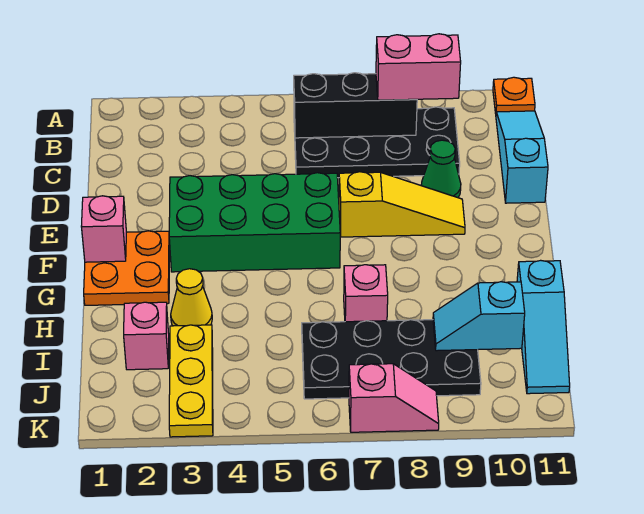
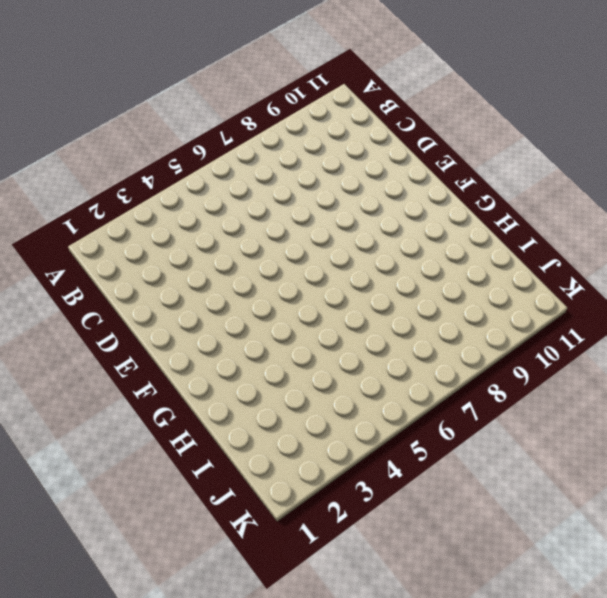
none -> orange 1x1 plate [493,77,535,114]
none -> black 2x4 plate [294,107,460,178]
none -> cyan 1x3 slope [496,111,548,203]

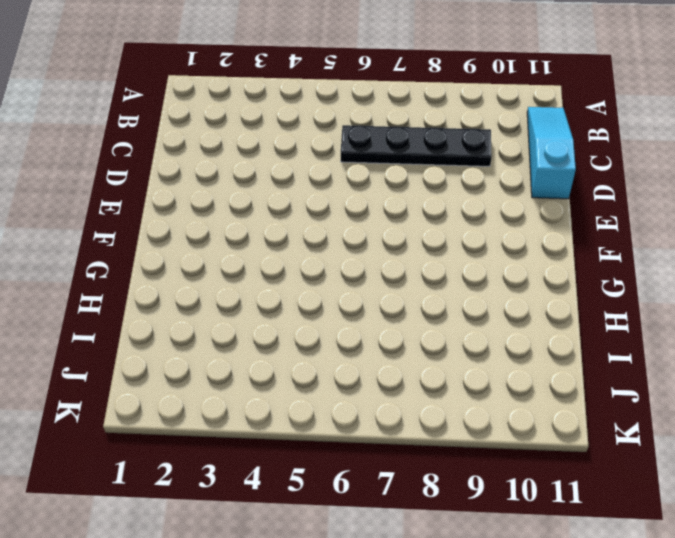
black 1x4 plate [341,125,492,166] -> black 2x4 plate [294,107,460,178]
none -> orange 1x1 plate [493,77,535,114]
none -> green 1x1 cone [421,140,461,198]
none -> green 2x4 brick [169,173,340,272]

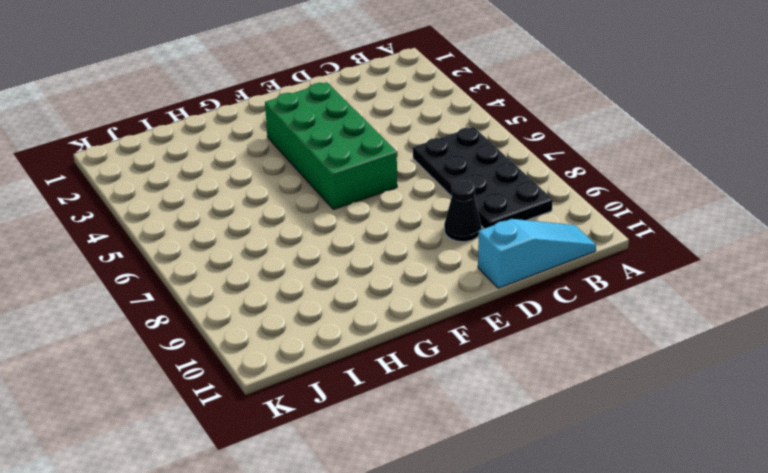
black 1x1 cone [444,180,481,242] -> green 1x1 cone [421,140,461,198]
none -> orange 1x1 plate [493,77,535,114]
none -> yellow 1x3 slope [339,172,465,237]
none -> orange 2x2 plate [84,231,170,305]

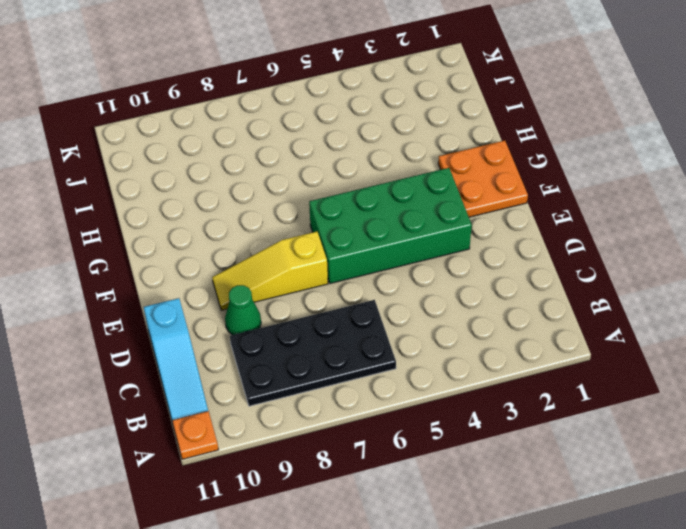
none -> yellow 1x1 cone [171,269,212,326]
none -> pink 1x1 brick [344,265,388,322]
none -> cyan 1x3 slope [517,260,570,394]

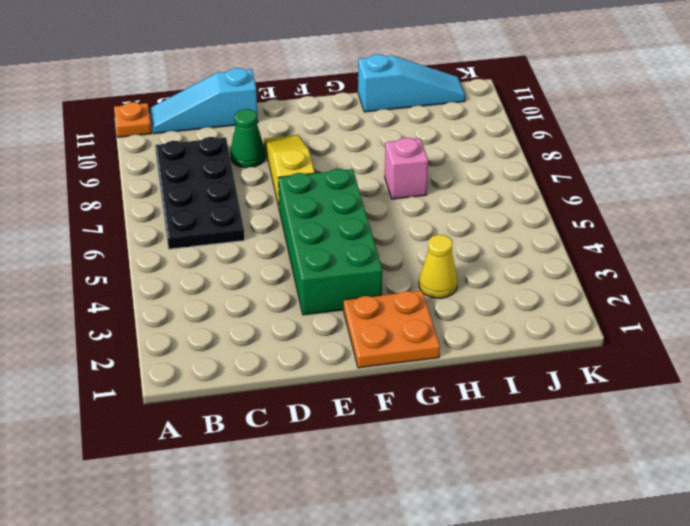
none -> pink 1x1 brick [124,302,169,370]
none -> yellow 1x3 plate [169,325,213,437]
none -> black 2x4 plate [302,320,481,399]

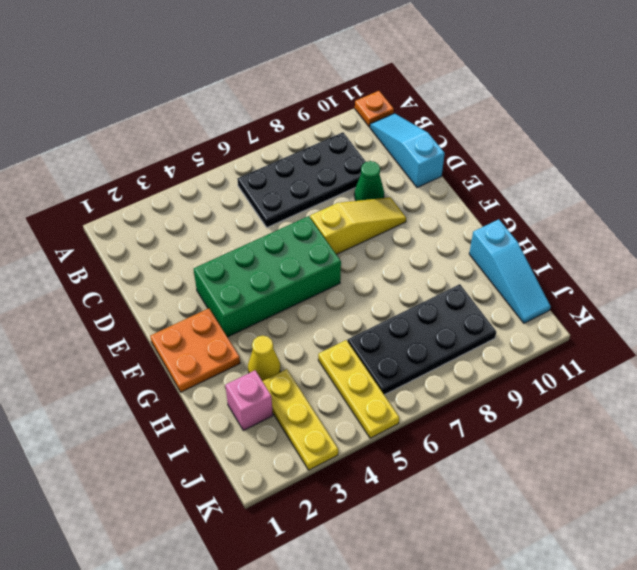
yellow 1x3 plate [318,340,399,438] -> none
none -> pink 1x1 brick [344,265,388,322]
none -> pink 1x2 slope [349,364,439,432]
none -> black 1x3 brick [294,73,417,138]

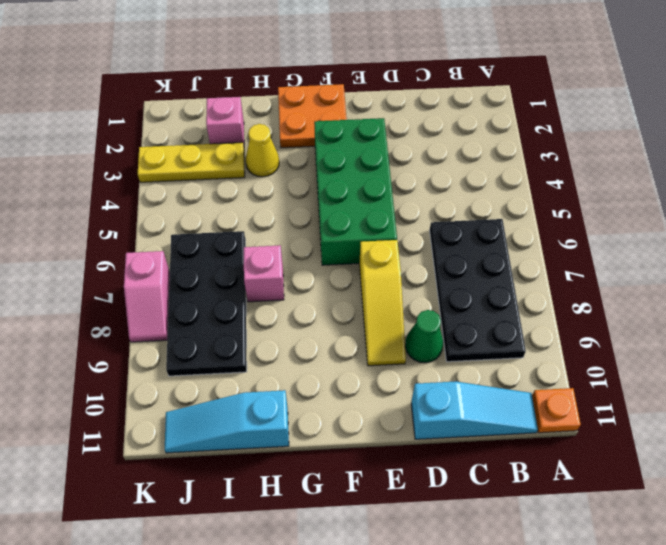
none -> black 1x3 brick [294,73,417,138]
none -> pink 1x1 brick [81,196,126,262]
none -> cyan 1x2 slope [433,282,525,351]

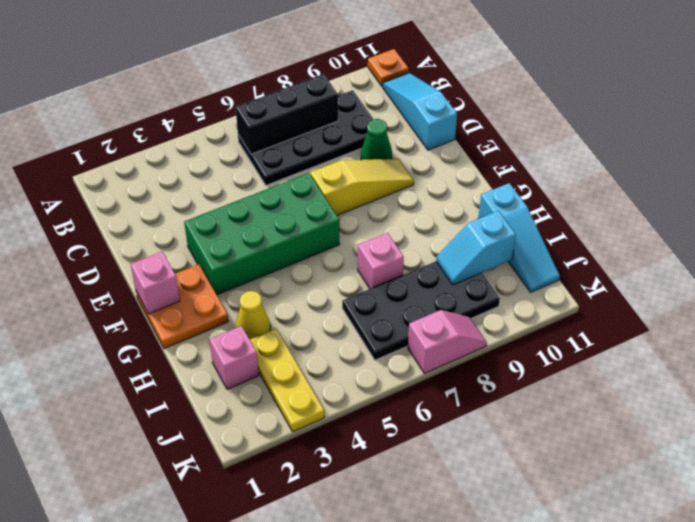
none -> pink 1x2 brick [376,34,461,100]

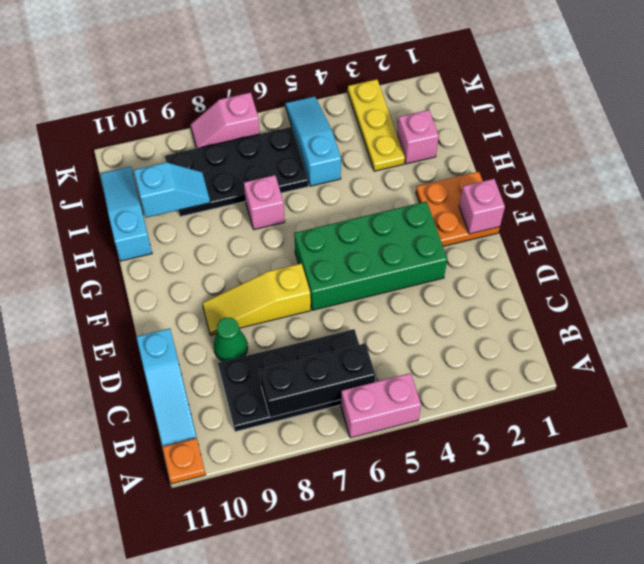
pink 1x2 brick [341,373,421,438] -> pink 1x2 brick moved to [376,34,461,100]
cyan 1x3 slope [285,96,341,186] -> none
none -> yellow 1x1 cone [171,269,212,326]

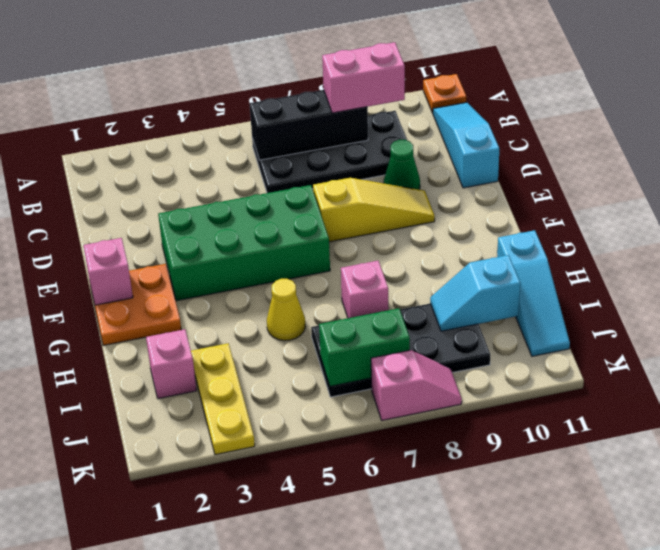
yellow 1x1 cone [267,279,305,341] -> yellow 1x1 cone moved to [171,269,212,326]
green 1x2 brick [319,308,410,386] -> none

